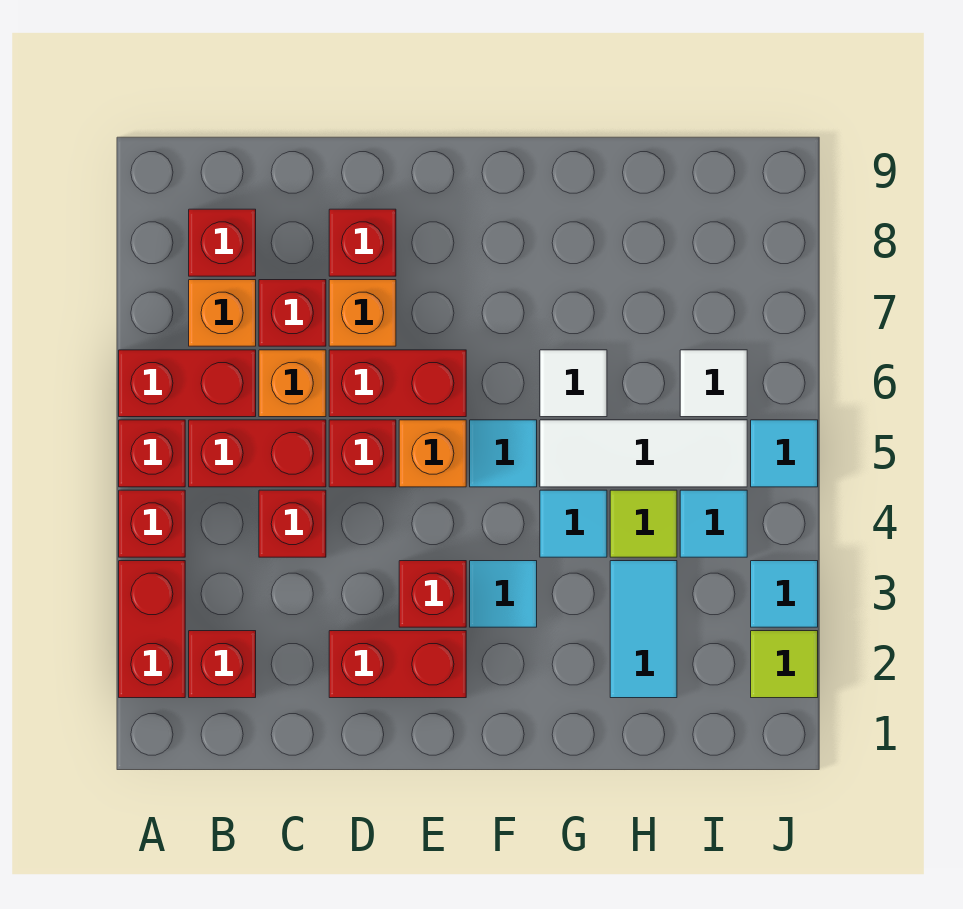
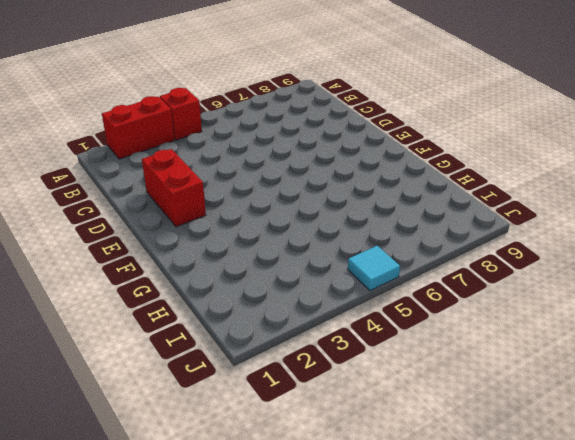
none -> red 1x1 brick [119,420,185,487]
none -> red 1x2 brick [119,350,256,417]
none -> red 1x1 brick [189,631,256,698]
none -> red 1x2 brick [189,420,326,487]

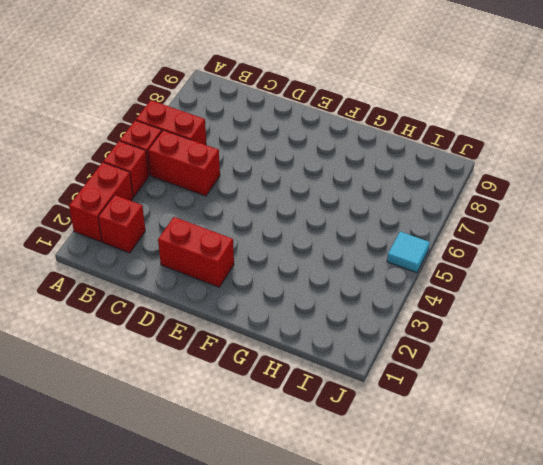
none -> orange 1x1 brick [189,280,256,346]
none -> red 1x1 brick [189,209,256,276]
none -> red 1x1 brick [259,490,326,557]
none -> orange 1x1 brick [259,350,326,417]

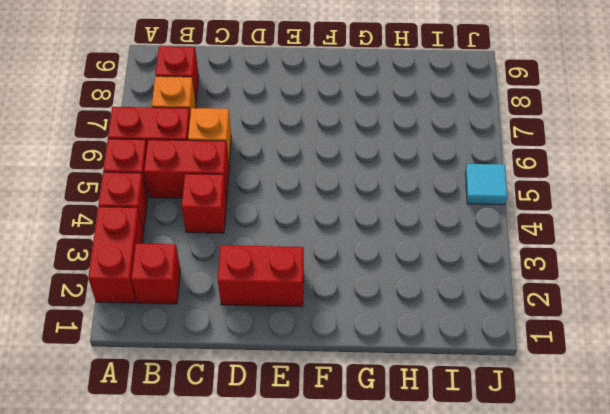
none -> red 1x1 brick [259,280,326,346]
none -> red 1x1 brick [329,420,396,487]
none -> red 1x2 brick [329,350,466,417]
none -> orange 1x1 brick [329,280,396,346]

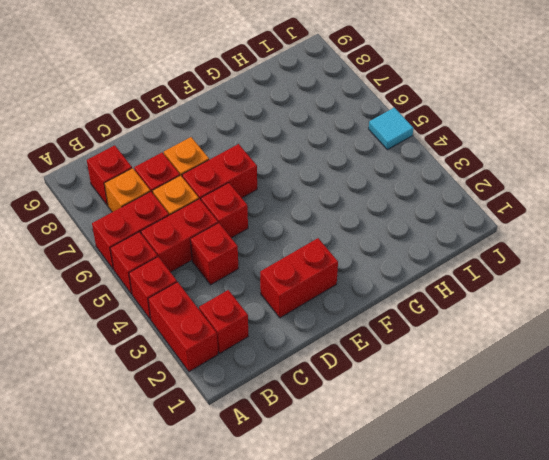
none -> red 1x1 brick [329,209,396,276]
none -> red 1x1 brick [399,561,466,627]
none -> orange 1x1 brick [399,420,466,487]
none -> cyan 1x1 tile [470,561,537,627]

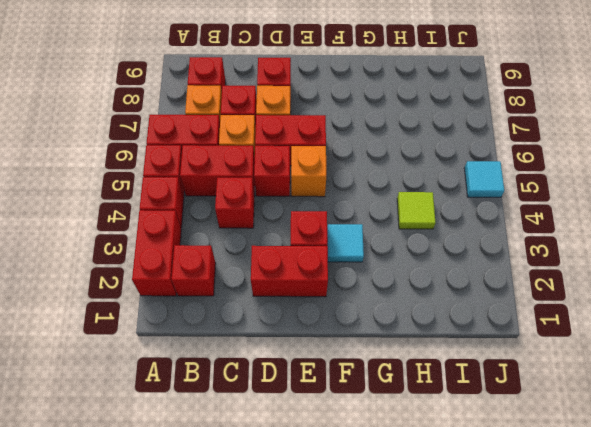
none -> cyan 1x1 tile [470,420,537,487]
none -> cyan 1x1 tile [540,490,607,557]
none -> white 1x3 tile [540,420,747,487]
none -> white 1x1 tile [540,350,607,417]

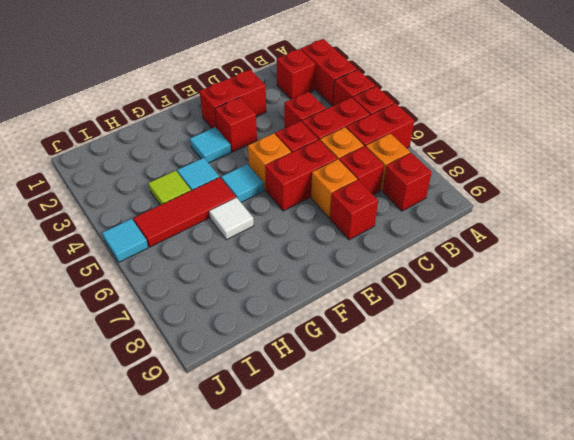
red 1x3 tile [134,177,236,247] -> white 1x3 tile [540,420,747,487]
none -> cyan 1x2 tile [610,561,677,698]
none -> cyan 1x1 tile [680,490,747,557]
none -> white 1x1 tile [680,350,747,417]
none -> lime 1x1 tile [751,631,818,698]

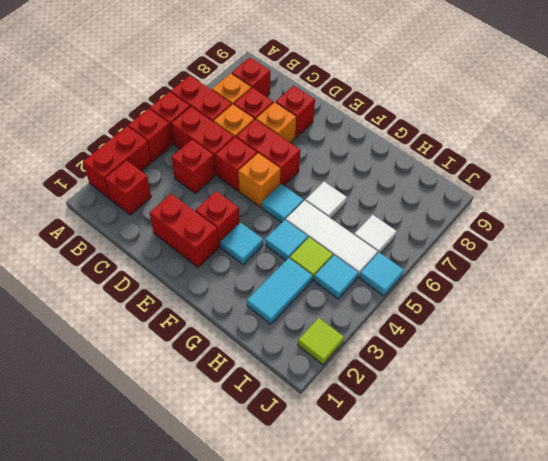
none -> cyan 1x1 tile [751,561,818,627]

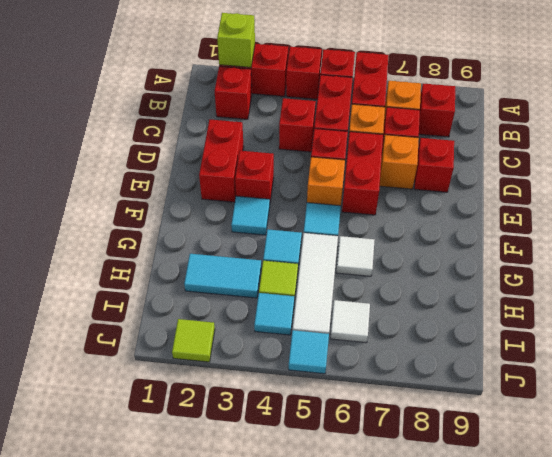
lime 1x1 brick [217,13,255,67] -> none
none -> cyan 1x1 tile [751,561,818,627]

